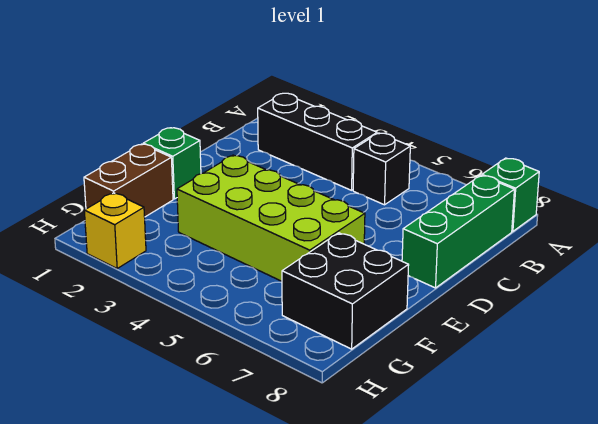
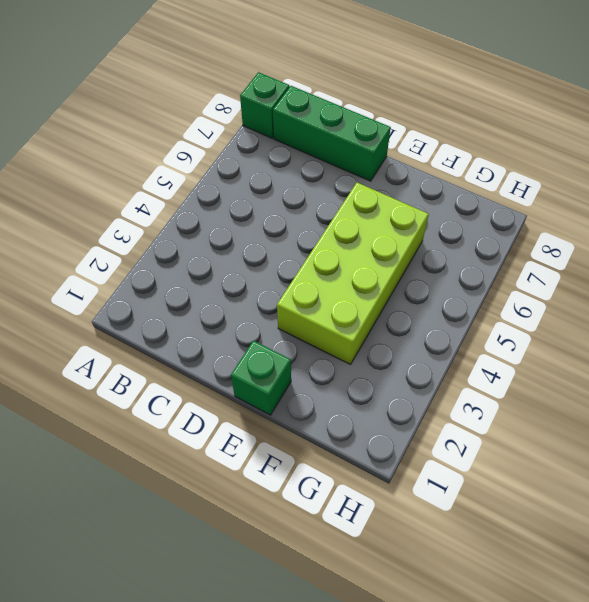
none -> black 1x3 brick [258,93,377,190]
none -> black 1x1 brick [353,133,410,205]

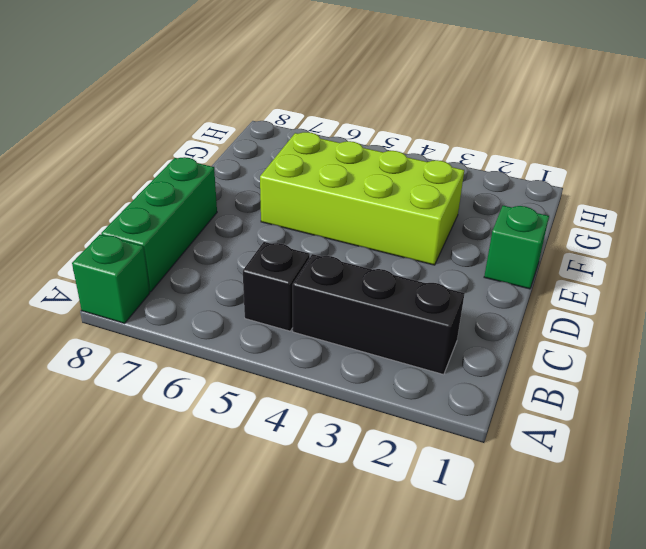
none -> brown 1x2 brick [84,144,173,217]
none -> black 2x2 brick [282,233,409,349]

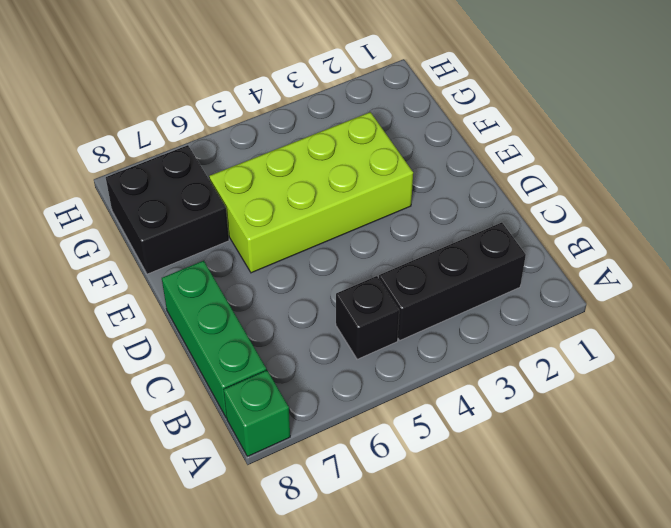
none -> green 1x1 brick [143,128,201,199]
none -> brown 1x2 brick [84,144,173,217]

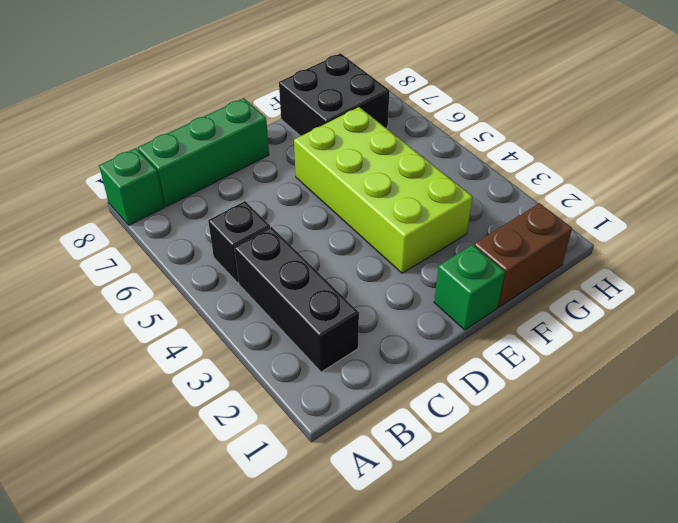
none -> yellow 1x1 brick [84,193,146,268]

